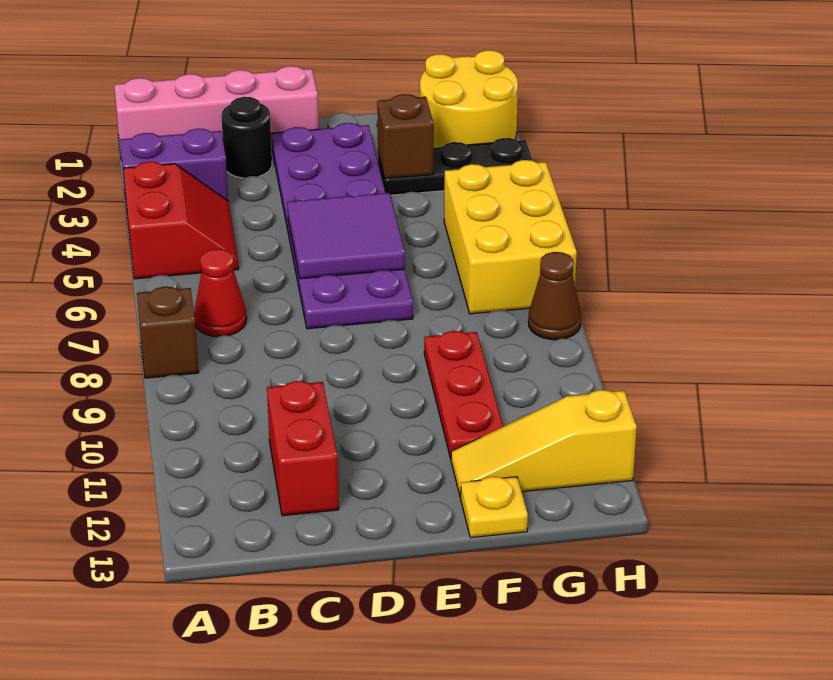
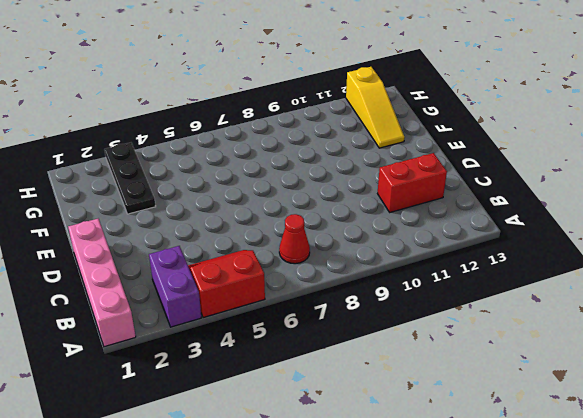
none -> brown 1x1 brick [137,287,199,378]
none -> black 1x1 round brick [221,97,272,178]
none -> purple 2x6 plate [271,123,413,329]

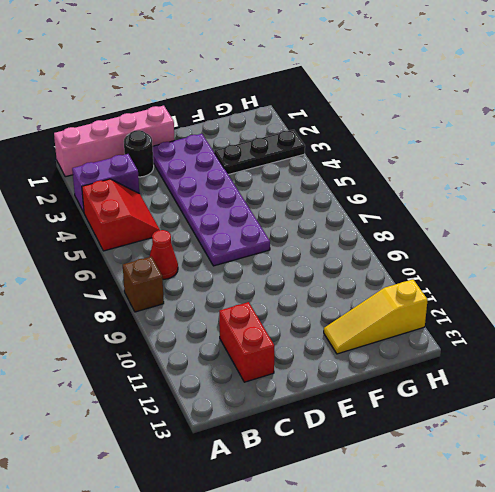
none -> red 1x3 plate [424,331,503,459]
none -> yellow 1x1 plate [461,477,528,538]
none -> yellow 2x2 round brick [420,50,518,148]

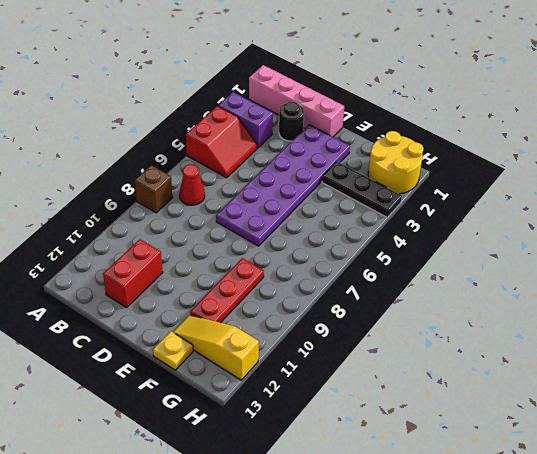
none -> yellow 2x3 brick [444,160,577,314]
none -> brown 1x1 cone [528,252,581,340]
none -> purple 2x2 tile [287,193,405,279]

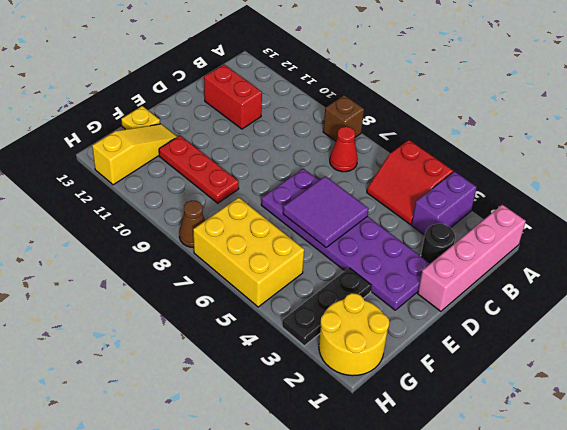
none -> brown 1x1 brick [377,94,434,179]

